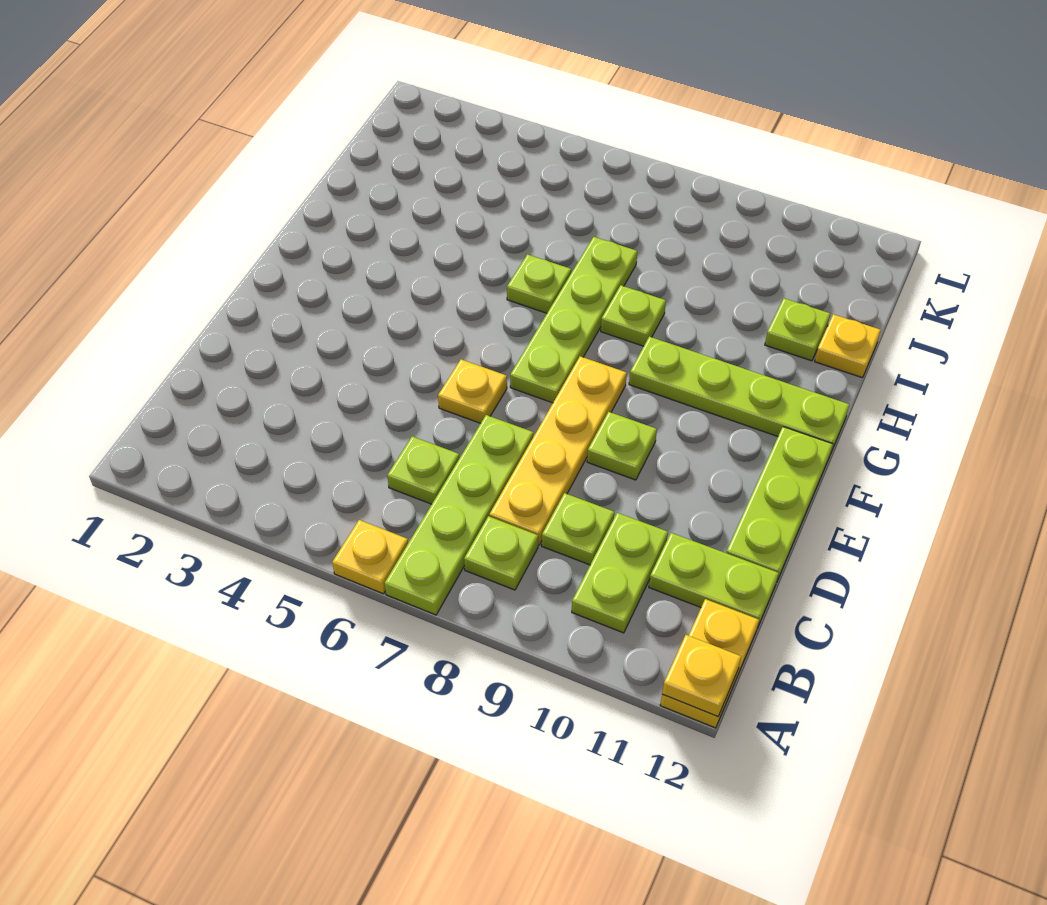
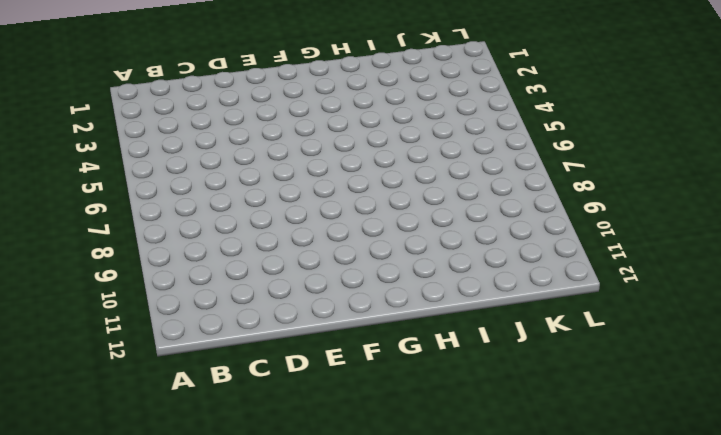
none -> yellow 1x1 plate [332,520,408,594]
none -> lime 1x4 plate [385,415,533,615]
none -> yellow 1x2 plate [660,599,759,728]

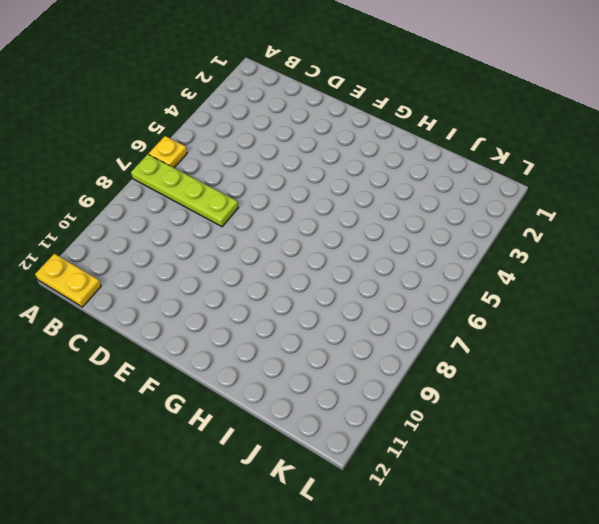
none -> lime 1x1 plate [464,516,538,590]
none -> lime 1x2 plate [572,513,668,633]
none -> lime 1x1 plate [387,436,460,504]

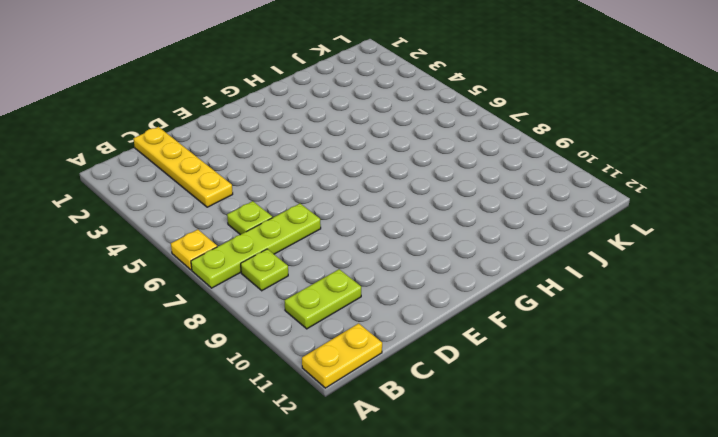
yellow 1x4 plate [133,127,233,207] -> yellow 1x4 plate turned to [489,356,627,545]
none -> lime 1x1 plate [542,493,614,565]
none -> lime 1x2 plate [649,533,779,628]
none -> lime 1x3 plate [726,427,833,581]

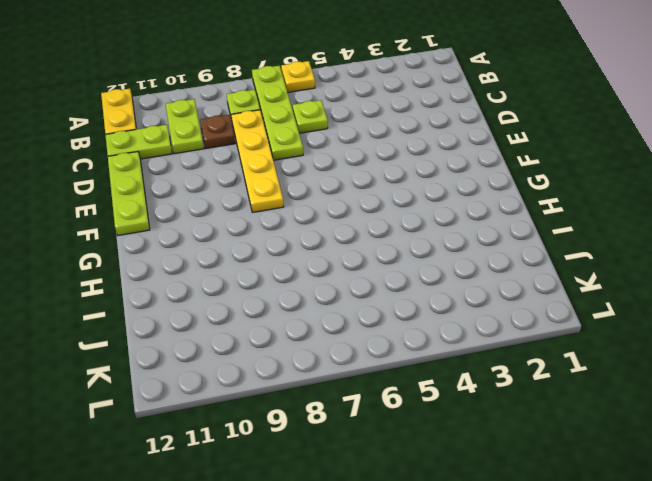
brown 1x1 plate [200,115,235,148] -> lime 1x1 plate [542,493,614,565]
none -> yellow 1x1 plate [438,359,507,423]
none -> lime 1x1 plate [587,412,657,480]
none -> lime 1x4 plate [510,237,637,403]

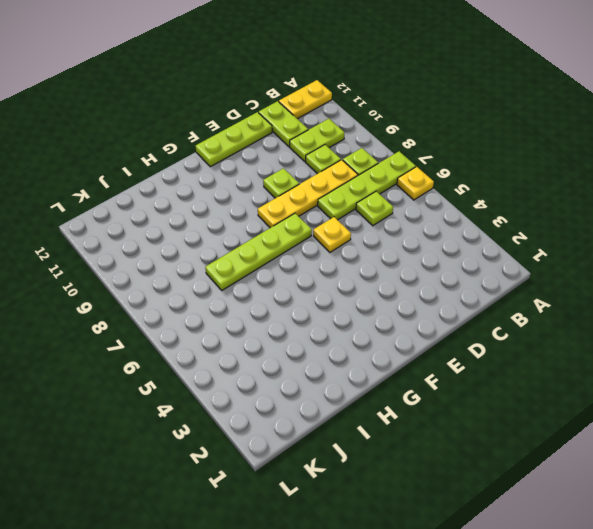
none -> lime 1x4 plate [629,337,850,452]
none -> lime 1x1 plate [507,254,571,313]
none -> lime 1x1 plate [601,285,666,346]

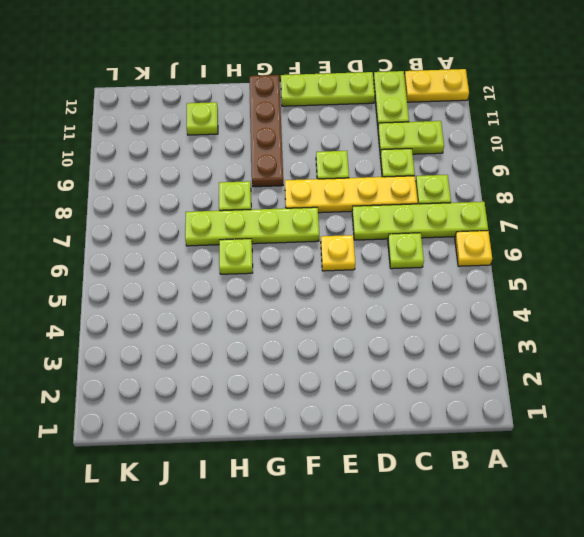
brown 1x4 plate [250,75,283,187] -> lime 1x4 plate [629,337,850,452]
none -> yellow 1x1 plate [815,314,881,378]
none -> yellow 1x1 plate [662,635,741,717]

